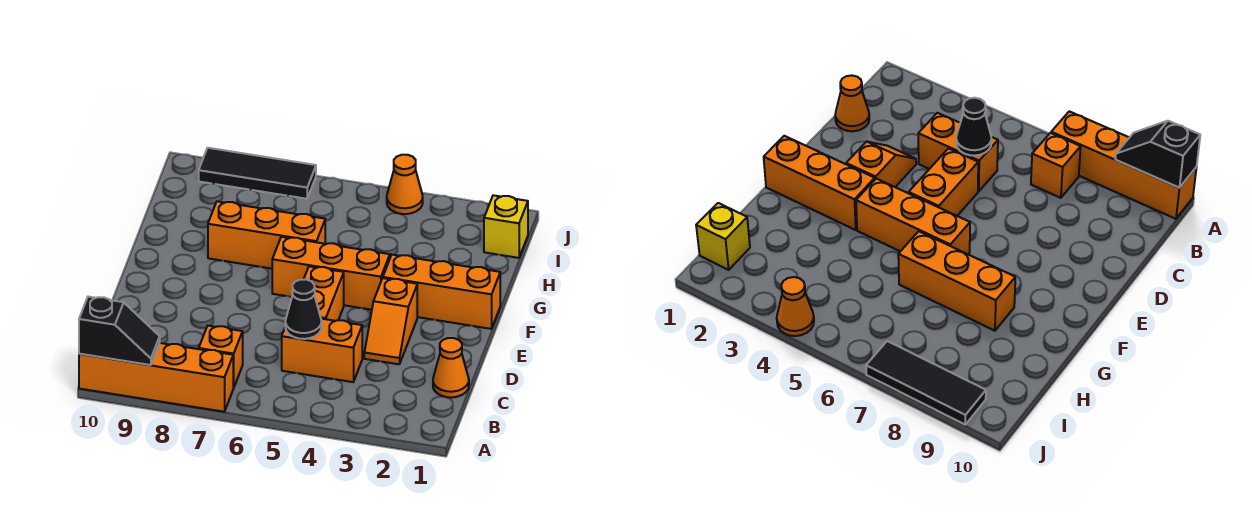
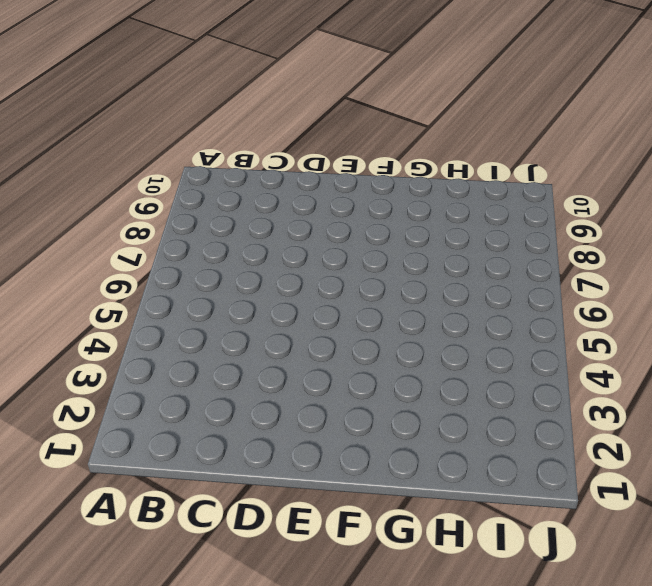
none -> orange 1x4 brick [79,343,233,412]
none -> orange 1x1 brick [199,326,243,388]
none -> orange 1x1 cone [433,338,469,397]

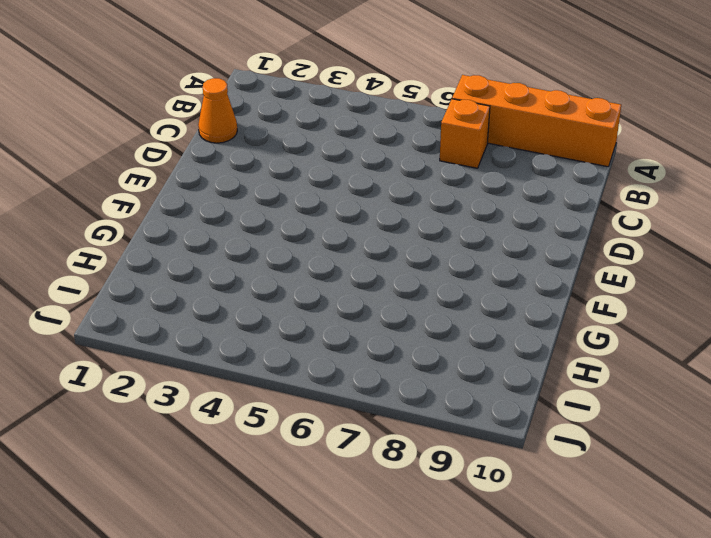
none -> orange 1x2 brick [282,319,362,382]
none -> orange 1x2 slope [364,278,417,364]
none -> orange 1x2 brick [304,266,344,321]

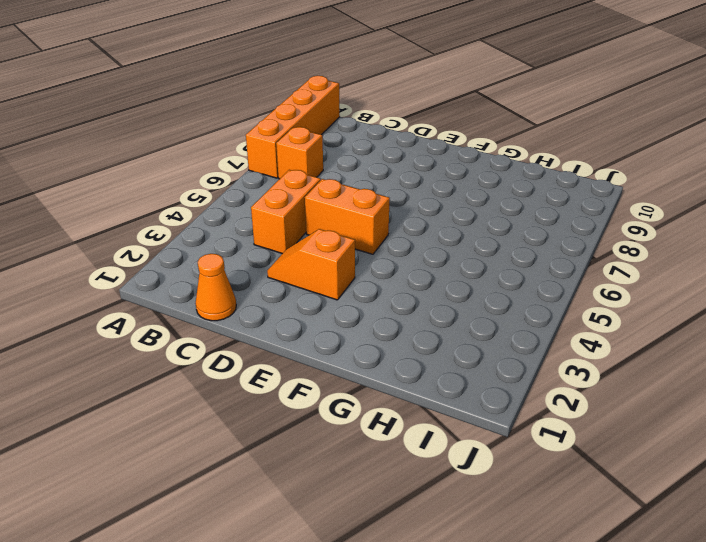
none -> orange 1x3 brick [383,255,500,329]
none -> orange 1x3 brick [272,237,390,310]
none -> orange 1x3 brick [208,201,325,269]

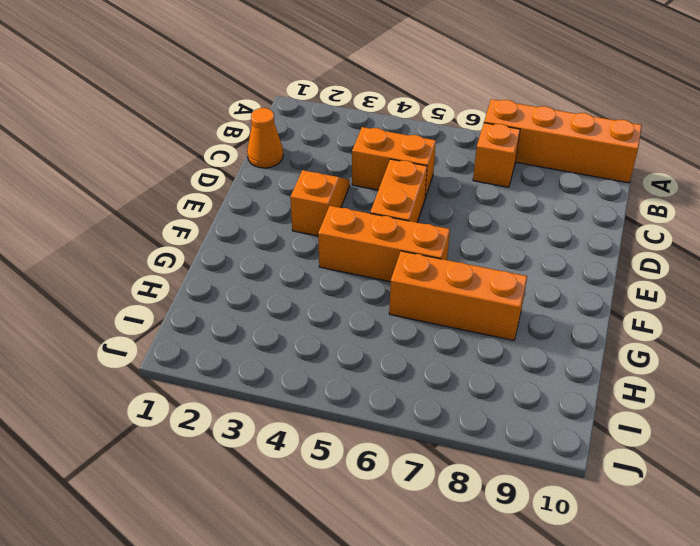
none -> orange 1x3 brick [383,255,500,329]
none -> yellow 1x1 brick [484,195,528,258]
none -> orange 1x1 cone [387,155,423,214]

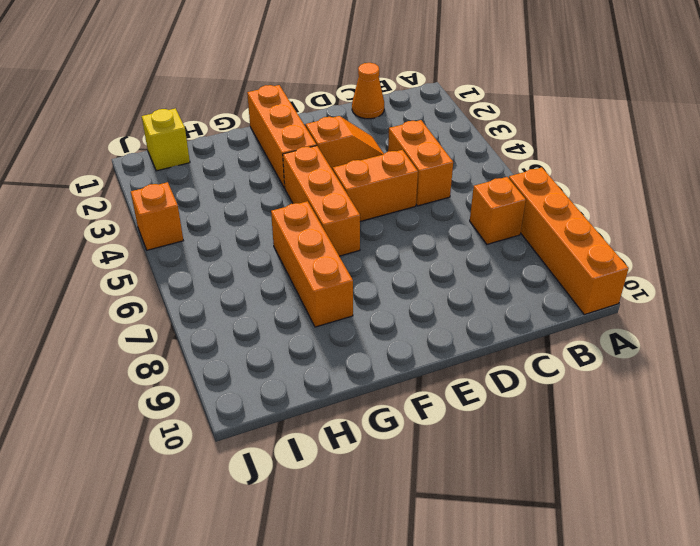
orange 1x1 brick [131,182,183,250] -> orange 1x1 cone [387,155,423,214]
none -> black 1x3 tile [199,148,316,199]
none -> black 1x2 slope [79,297,160,365]
none -> black 1x1 cone [285,279,322,339]

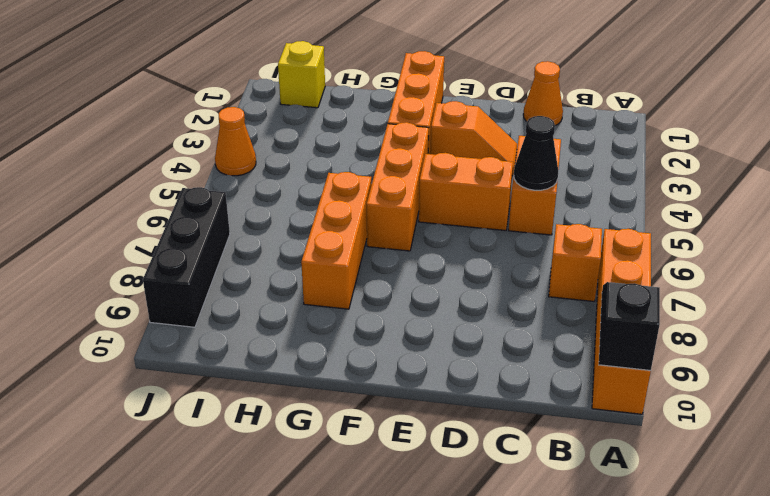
black 1x3 brick [143,187,230,327] -> black 1x3 tile [199,148,316,199]

